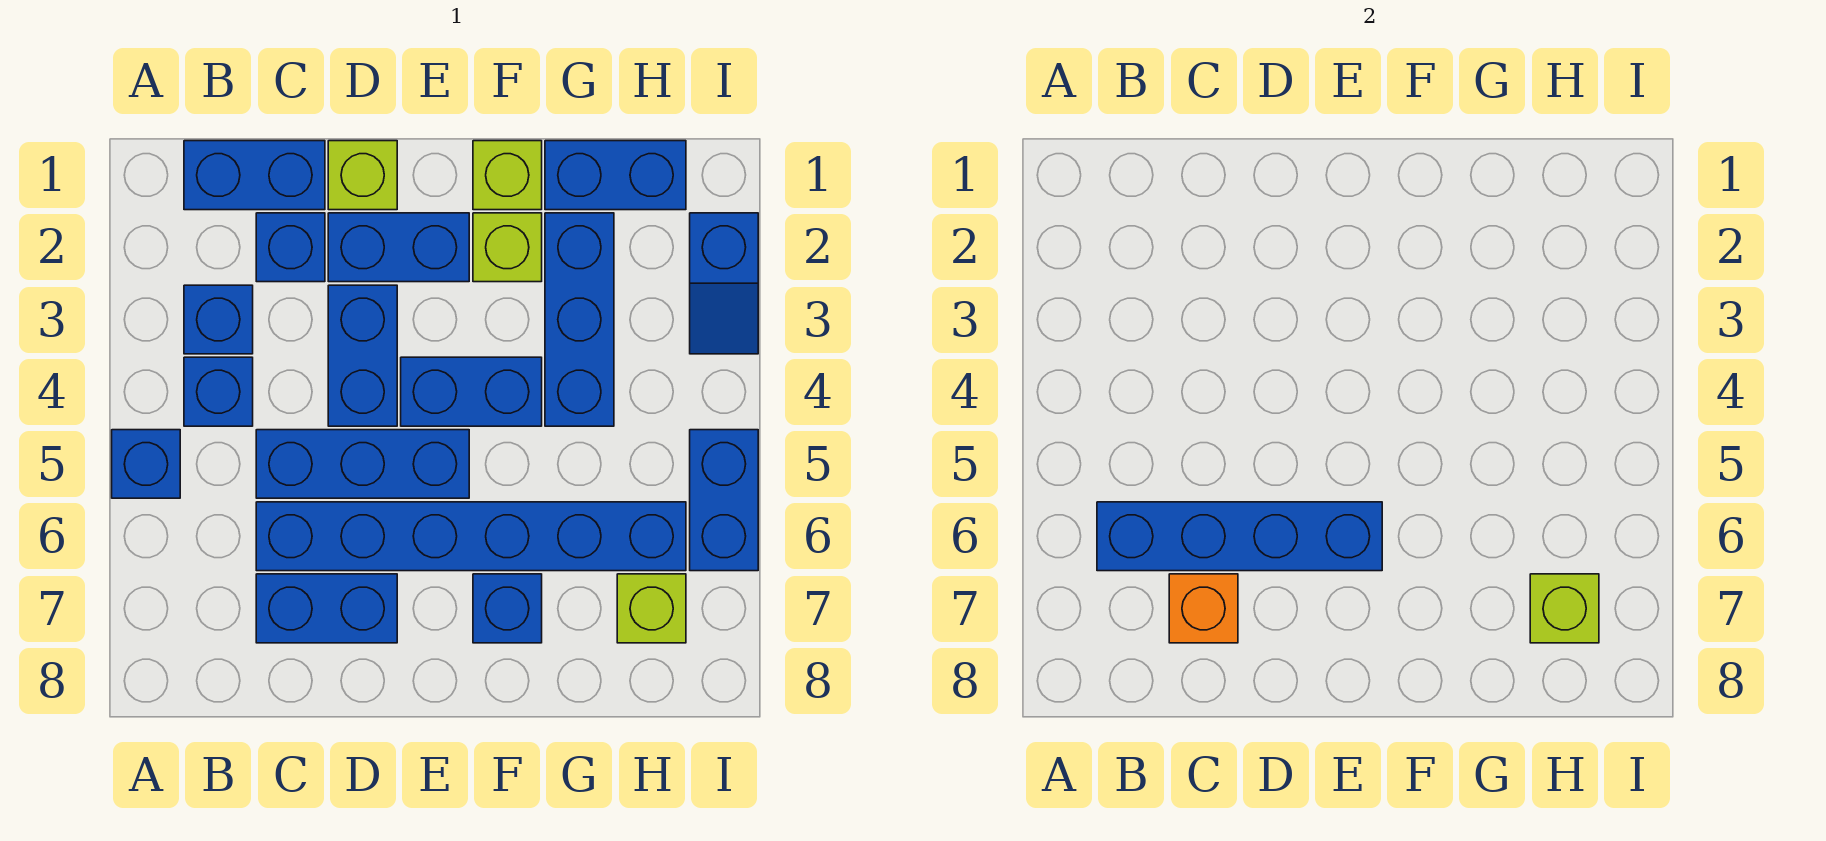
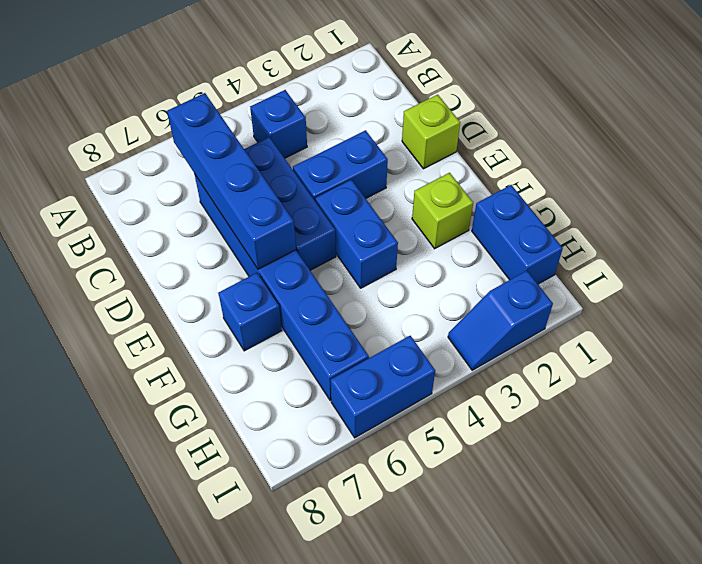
none -> blue 1x1 brick [112,430,180,498]
none -> blue 1x2 brick [184,141,325,210]
none -> blue 1x1 brick [184,285,253,354]

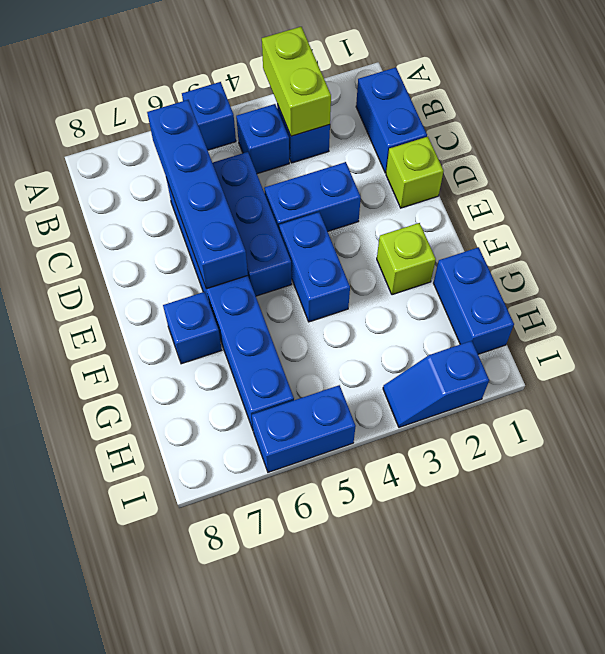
lime 1x2 brick [262,27,331,136] -> none
none -> blue 1x1 brick [256,213,325,282]
none -> blue 1x2 brick [256,574,397,643]
none -> blue 1x2 brick [328,213,469,282]

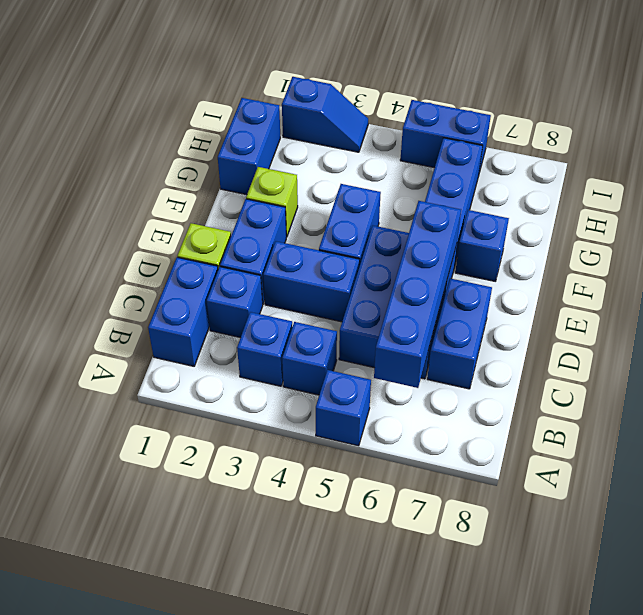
none -> lime 1x1 brick [473,141,542,210]
none -> blue 1x3 brick [545,213,614,426]
none -> lime 1x1 brick [617,574,686,643]

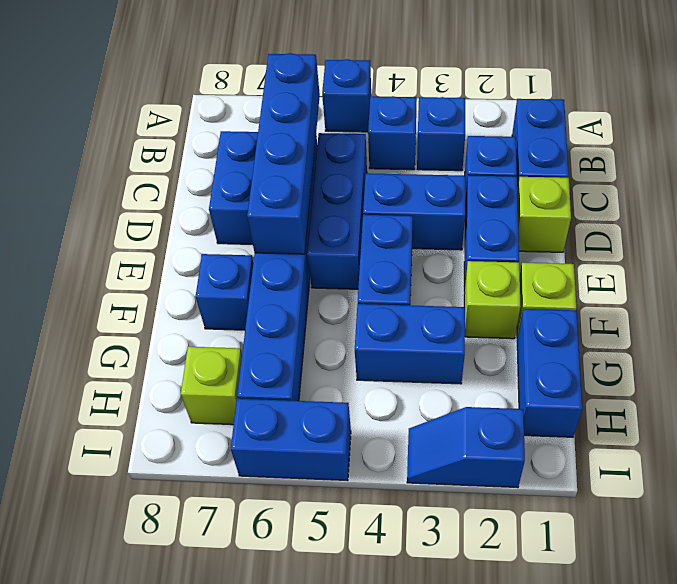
blue 1x2 brick [355,304,465,384] -> blue 1x3 brick [545,213,614,426]
none -> orange 1x1 brick [1169,574,1238,643]
none -> lime 1x1 brick [1530,574,1599,643]

